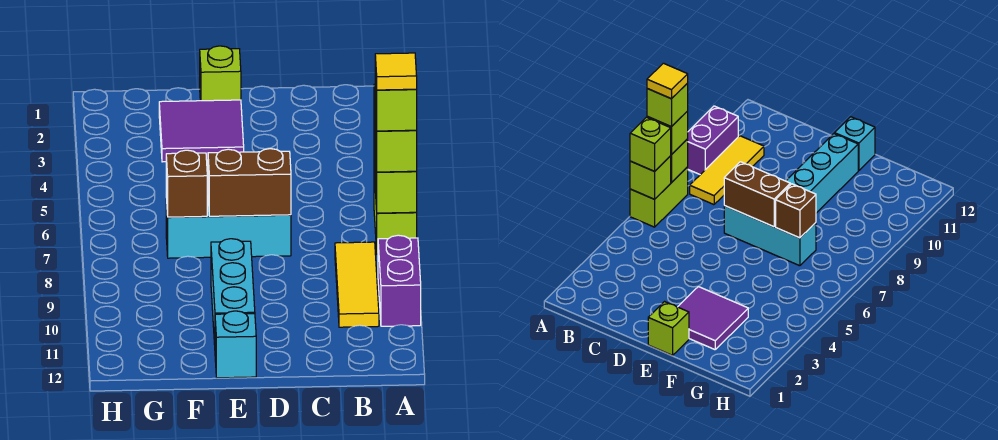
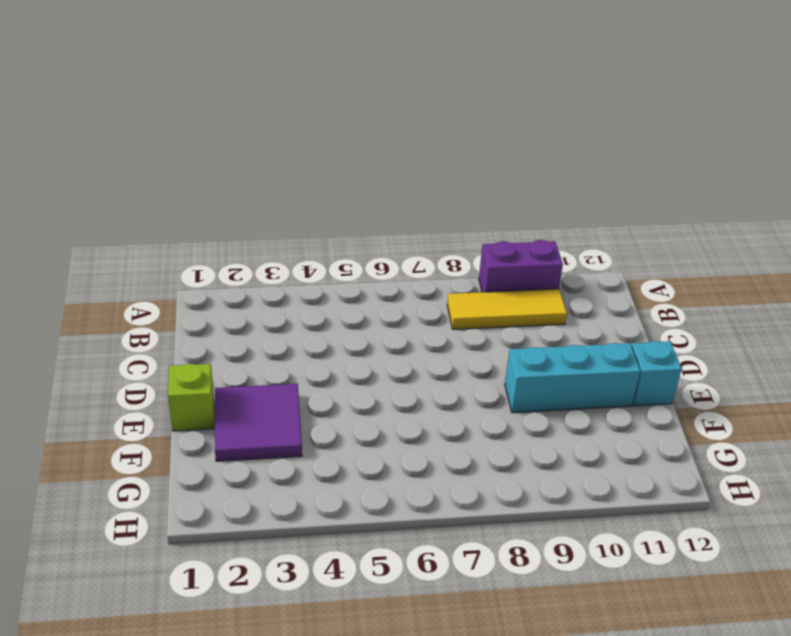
none -> lime 1x2 brick [374,176,417,254]
none -> cyan 1x3 brick [166,194,291,258]
none -> lime 1x1 brick [630,156,671,199]

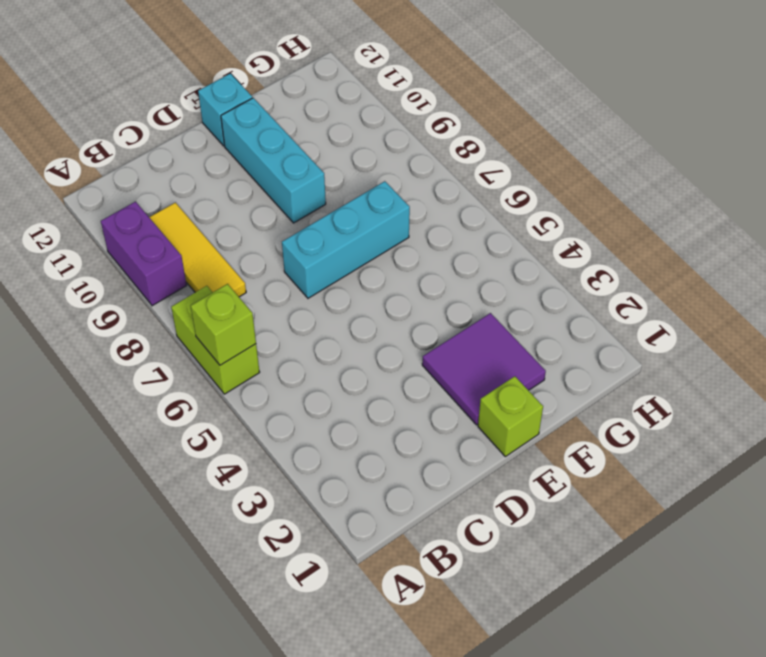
none -> lime 1x1 brick [375,152,417,213]
none -> brown 1x2 brick [208,149,291,216]
none -> brown 1x1 brick [166,150,207,217]

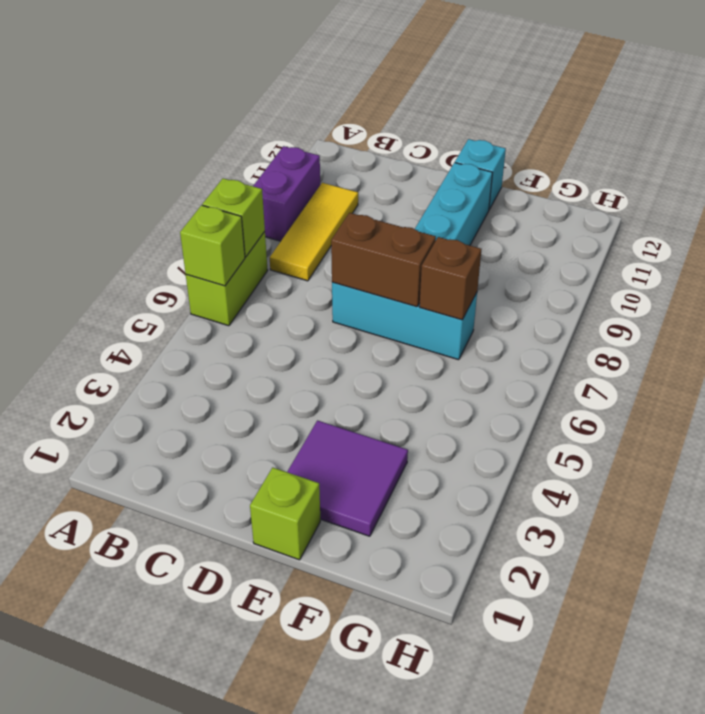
none -> lime 1x1 brick [630,117,671,171]
none -> lime 1x1 brick [375,111,417,172]
none -> lime 1x1 brick [375,70,417,131]

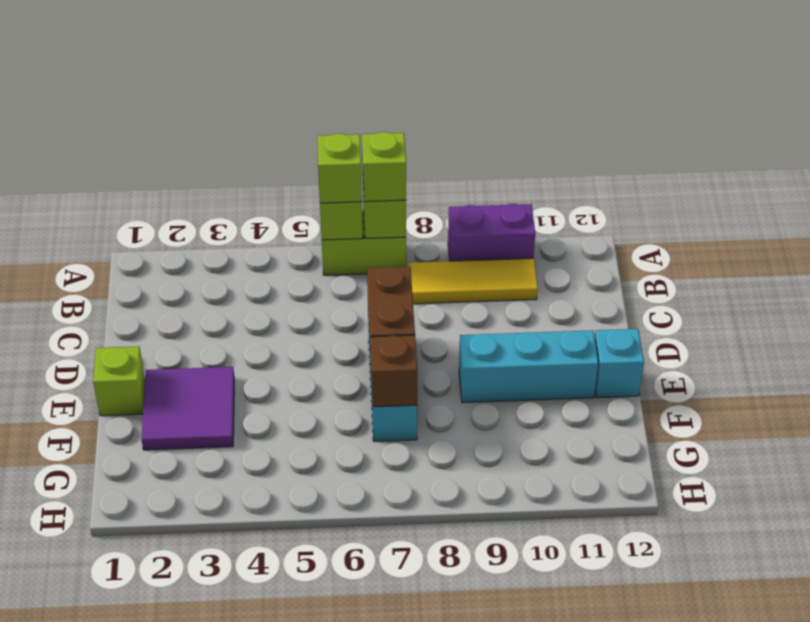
none -> lime 1x1 brick [375,70,417,131]
none -> yellow 1x1 tile [375,53,417,90]

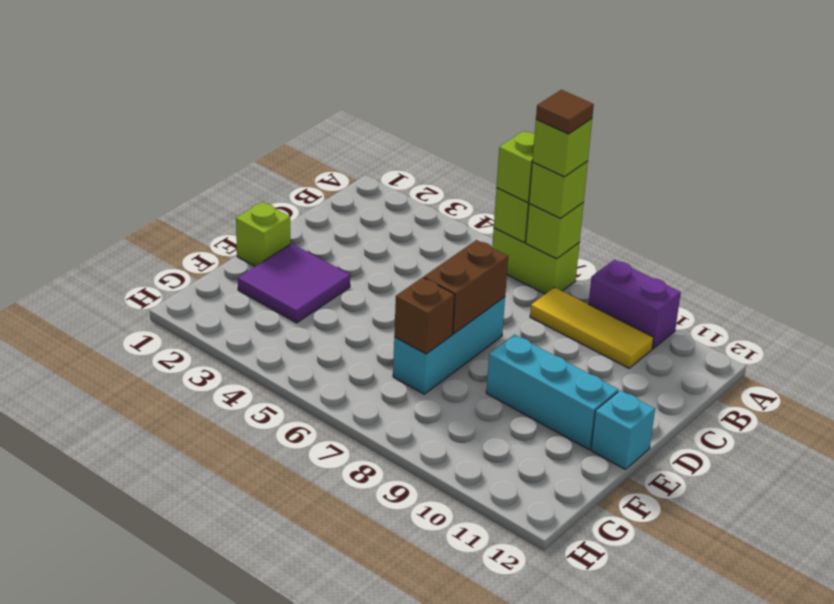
brown 1x1 tile [536,90,594,134] -> yellow 1x1 tile [375,53,417,90]

